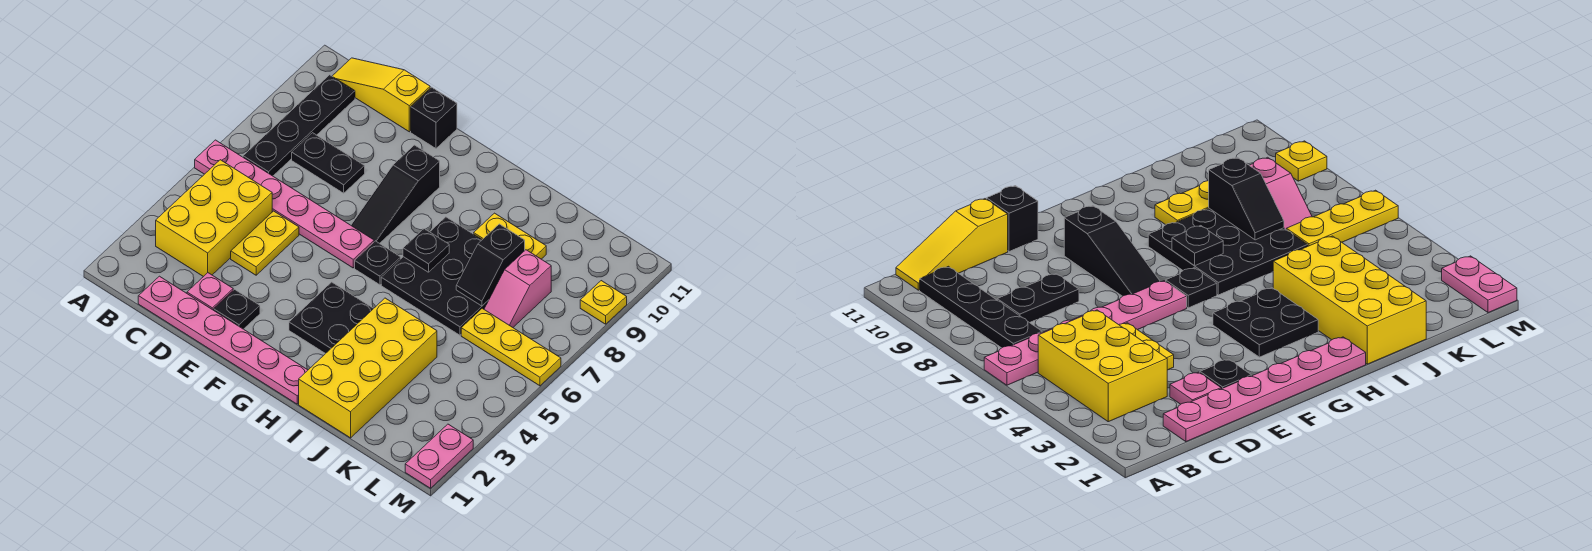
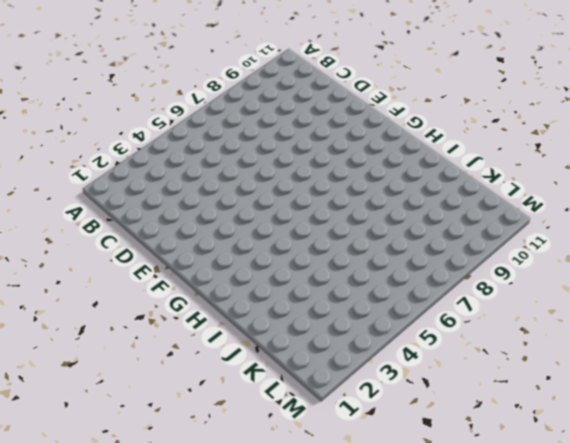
none -> pink 1x6 plate [195,140,374,268]
none -> yellow 2x3 brick [156,160,272,277]
none -> black 1x4 plate [243,75,355,176]

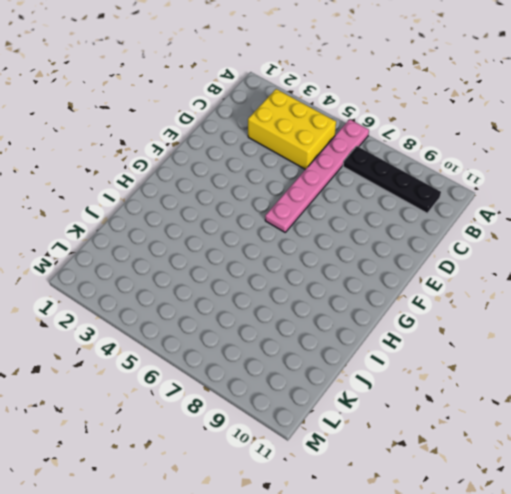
none -> yellow 1x3 slope [332,58,430,132]
none -> pink 1x6 plate [138,276,308,404]
none -> black 1x2 plate [292,133,365,193]

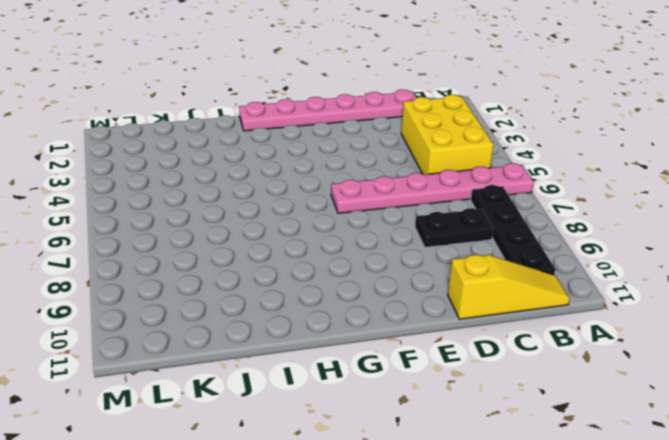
none -> pink 1x1 plate [187,273,233,310]
none -> yellow 1x2 plate [231,211,299,275]
none -> black 1x1 plate [214,289,260,329]

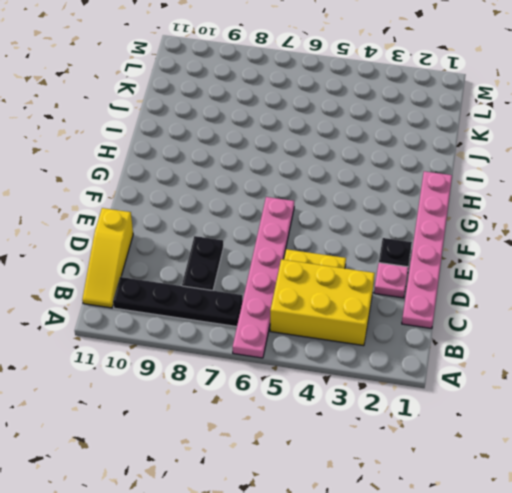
none -> black 1x1 brick [411,87,457,148]
none -> black 1x3 slope [351,145,440,243]
none -> black 2x2 plate [289,282,374,354]

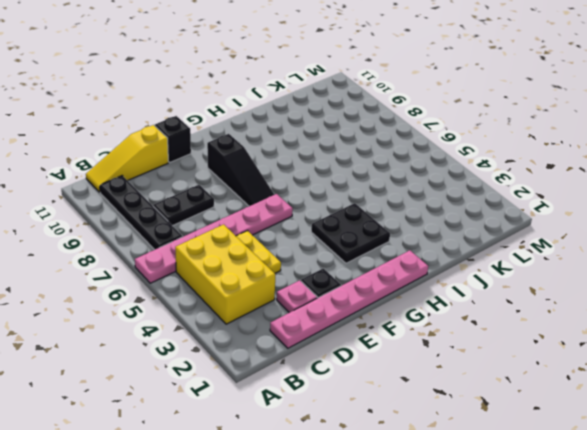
none -> black 1x1 plate [355,241,401,285]
none -> black 3x3 plate [381,217,488,335]
none -> yellow 2x4 brick [299,298,437,438]

